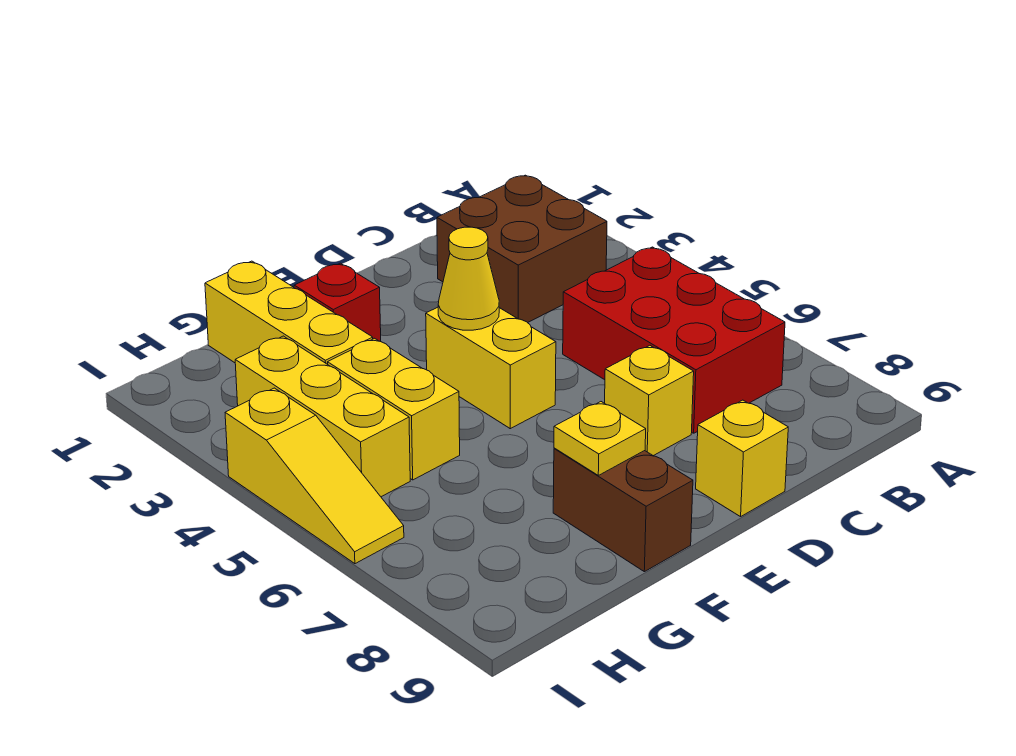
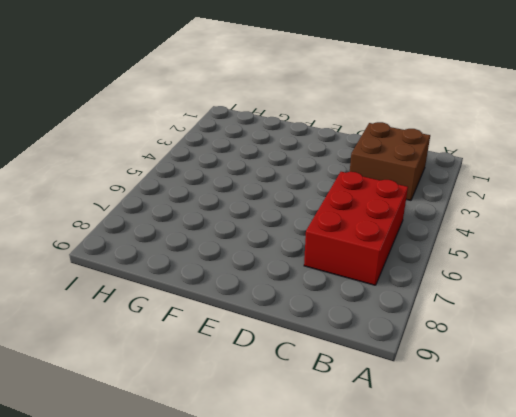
none -> yellow 1x1 brick [605,346,694,456]
none -> yellow 1x1 brick [696,400,788,517]
none -> yellow 1x2 brick [426,307,556,429]

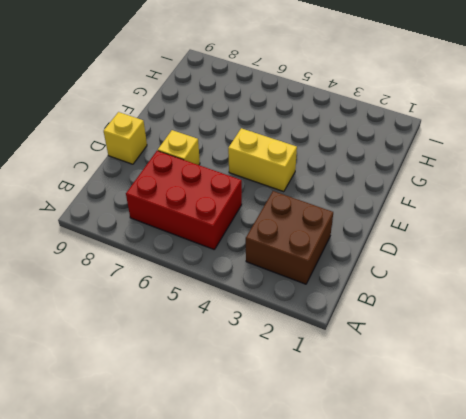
none -> red 1x1 brick [294,263,381,342]
none -> brown 1x2 brick [553,448,693,572]
none -> yellow 1x3 brick [205,261,373,364]

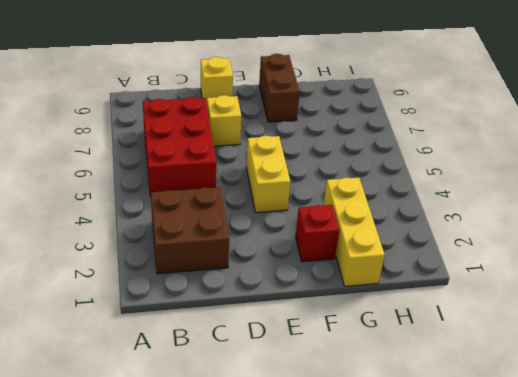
none -> yellow 1x2 brick [327,338,460,480]
none -> yellow 1x3 brick [235,336,410,497]
none -> yellow 1x3 slope [225,388,404,564]

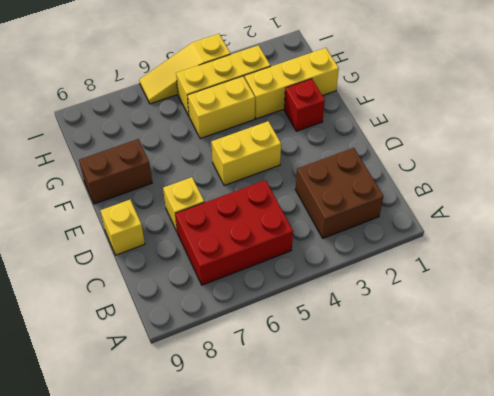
none -> yellow 1x1 cone [438,227,499,330]
none -> yellow 1x1 plate [554,402,646,475]

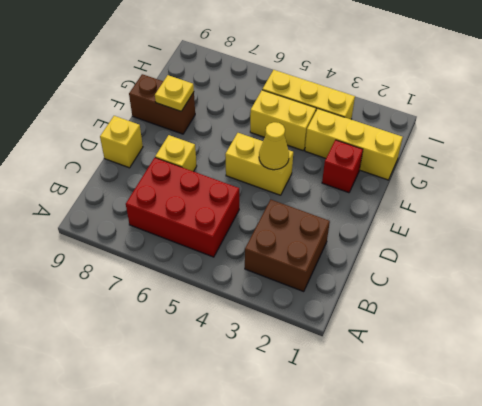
none -> yellow 1x3 slope [225,388,404,564]

